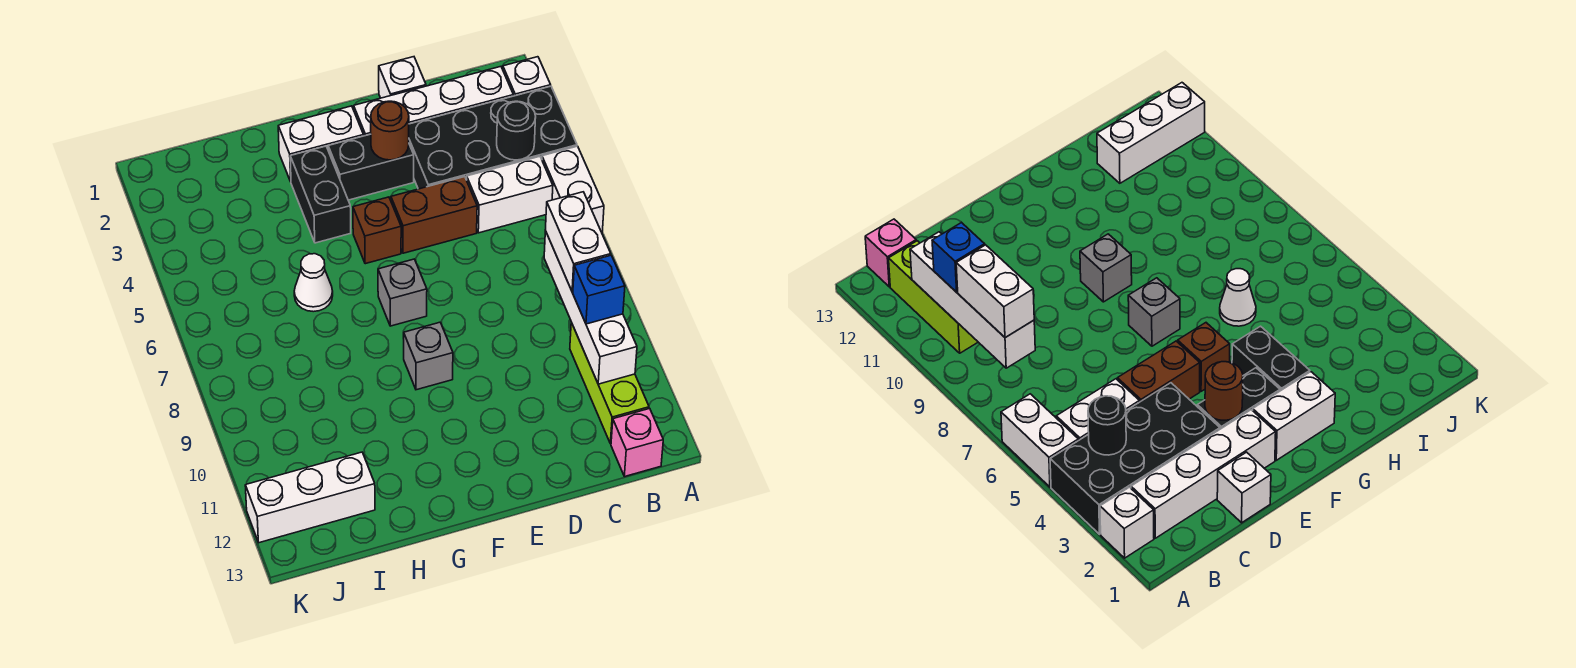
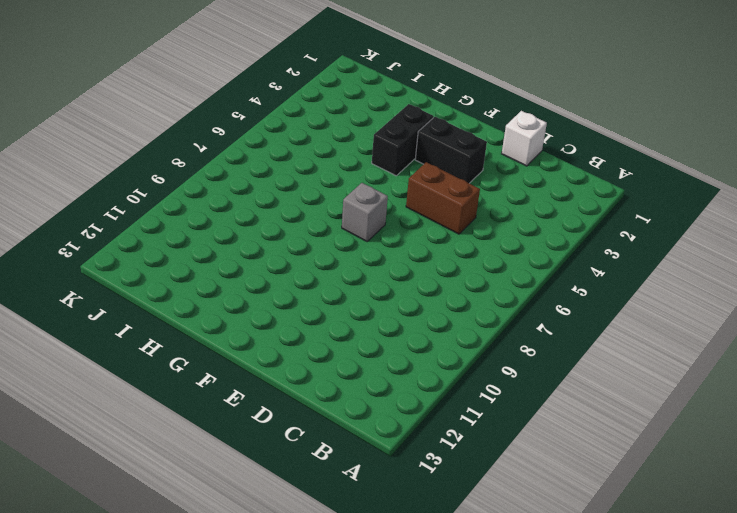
none -> white 1x1 brick [503,57,551,96]
none -> black 2x4 brick [409,86,577,189]
none -> white 1x2 brick [542,146,604,232]

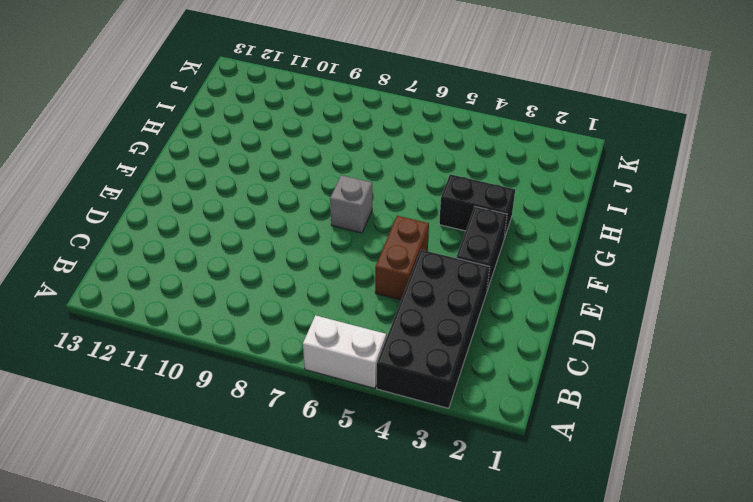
none -> white 1x1 brick [503,57,551,96]
none -> white 1x4 brick [354,67,513,136]
none -> white 1x2 brick [467,157,553,233]

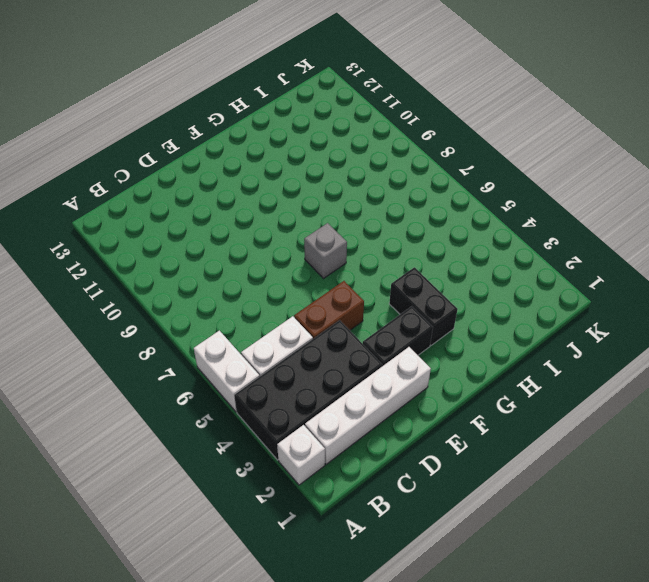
none -> lime 1x3 brick [570,323,649,444]
none -> pink 1x1 brick [611,408,663,477]
none -> white 1x1 brick [379,57,426,98]

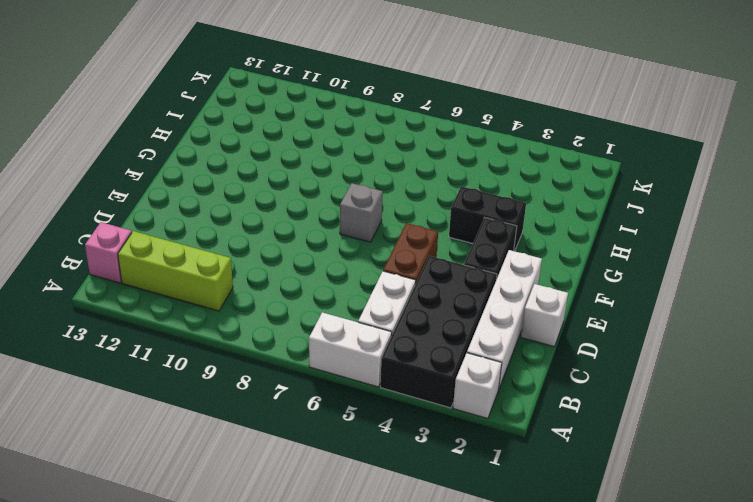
none -> white 1x2 brick [278,106,364,182]
none -> brown 1x1 brick [353,197,401,264]
none -> grey 1x1 brick [403,322,453,390]

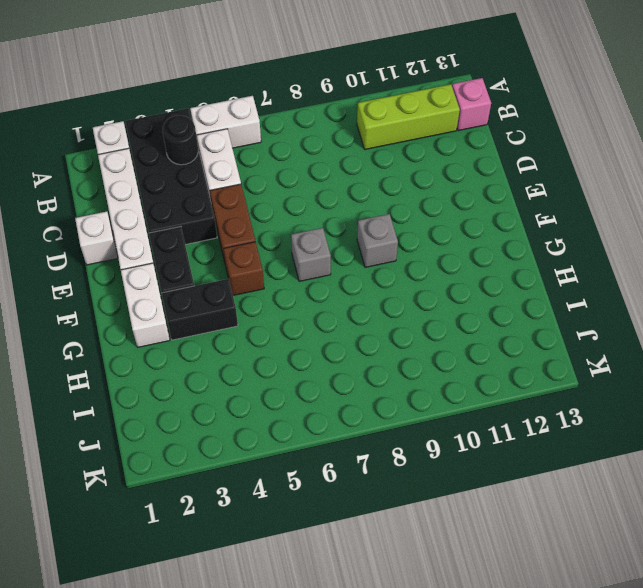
none -> white 1x1 cone [294,254,333,312]
none -> white 1x3 brick [245,452,375,543]
none -> white 1x4 brick [544,231,637,384]

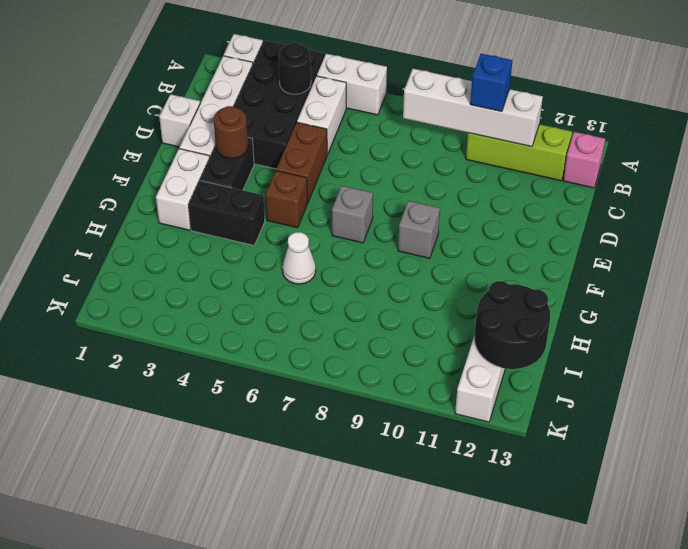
black 2x2 round brick [474,281,550,369] -> none
none -> white 1x2 brick [545,192,611,292]

